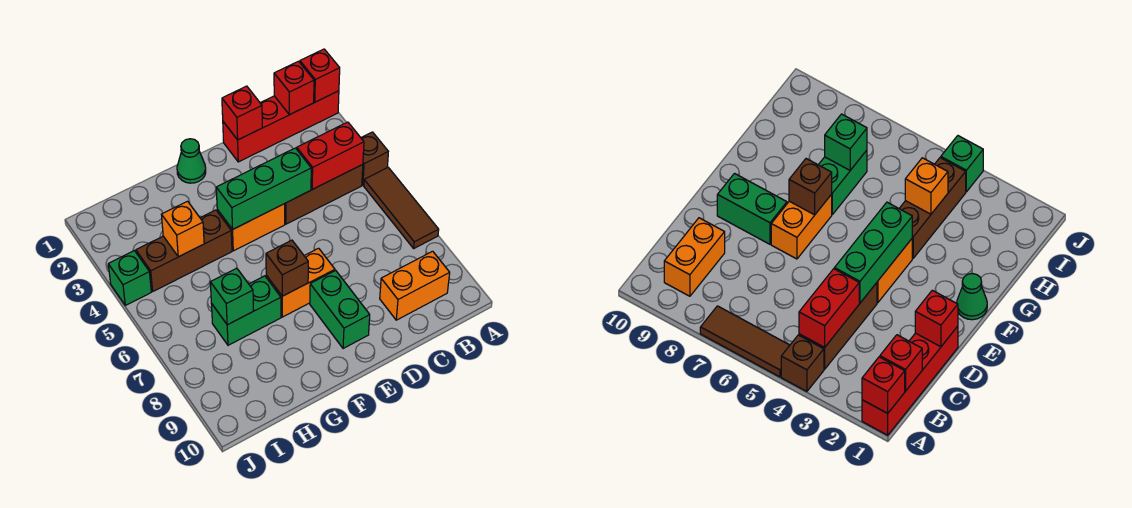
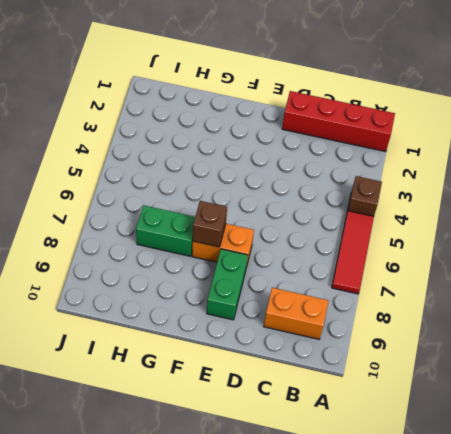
red 1x3 tile [332,211,374,294] -> brown 1x3 tile [364,167,439,248]
none -> brown 1x3 brick [285,164,363,224]
none -> orange 1x2 brick [217,204,285,251]
none -> green 1x1 cone [177,139,206,183]

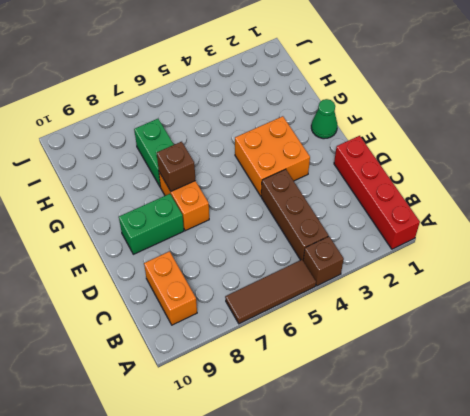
orange 2x2 brick [235,116,310,196] -> orange 1x2 brick [217,204,285,251]
none -> brown 1x3 brick [136,210,232,291]
none -> green 1x1 brick [108,251,151,305]
none -> red 1x1 brick [300,49,340,102]

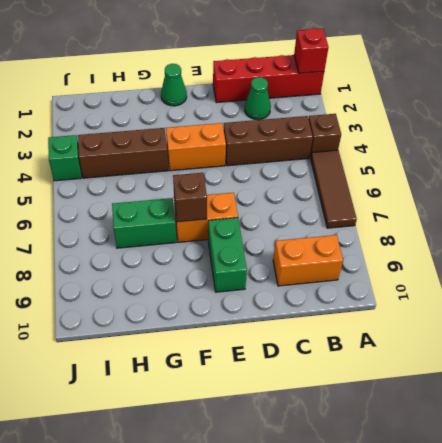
green 1x1 cone [245,77,271,120] -> none
none -> red 1x1 brick [274,61,314,115]
none -> red 1x2 brick [297,122,364,189]
none -> red 1x1 brick [222,86,262,140]

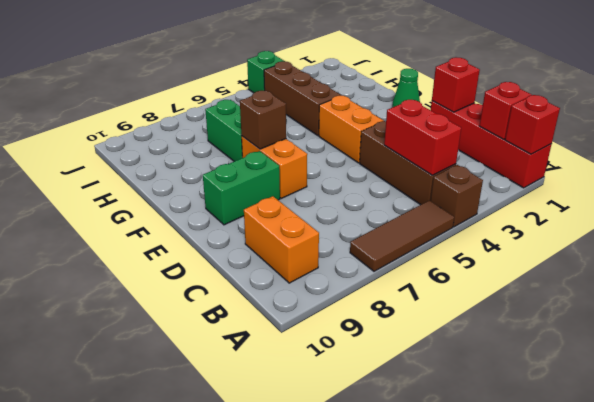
none -> green 1x3 brick [216,148,311,229]
none -> orange 1x1 brick [161,201,204,257]
none -> green 1x1 brick [210,268,254,325]

